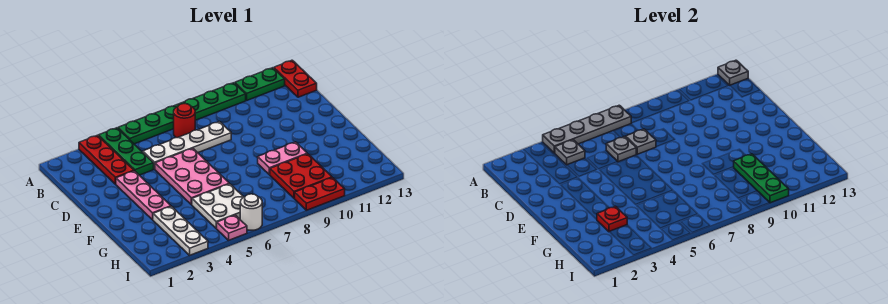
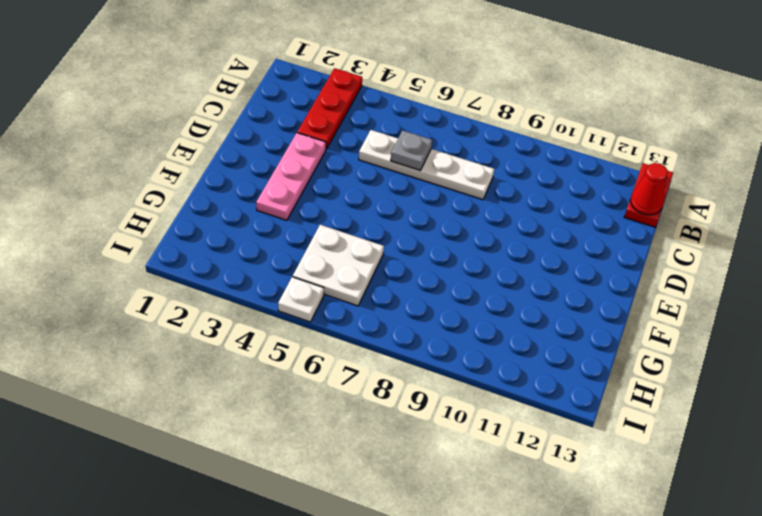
red 1x1 cone [631,163,668,215] -> none
white 1x1 plate [278,277,324,322] -> pink 1x1 plate [216,215,247,240]
none -> green 1x3 plate [99,128,154,175]
none -> green 1x6 plate [118,83,246,144]
none -> green 1x2 plate [235,68,285,100]

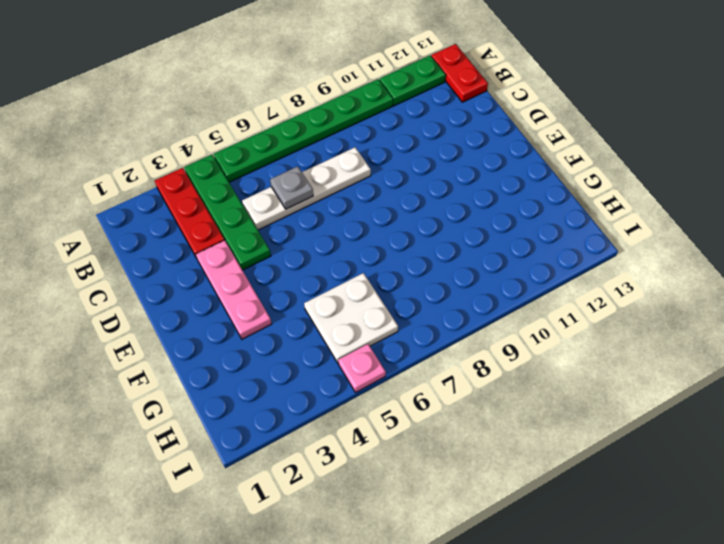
green 1x4 plate [184,155,271,270] -> green 1x3 plate [99,128,154,175]
none -> red 1x1 round brick [174,104,195,138]
none -> pink 2x3 plate [155,148,230,205]
none -> pink 1x2 plate [258,142,307,175]

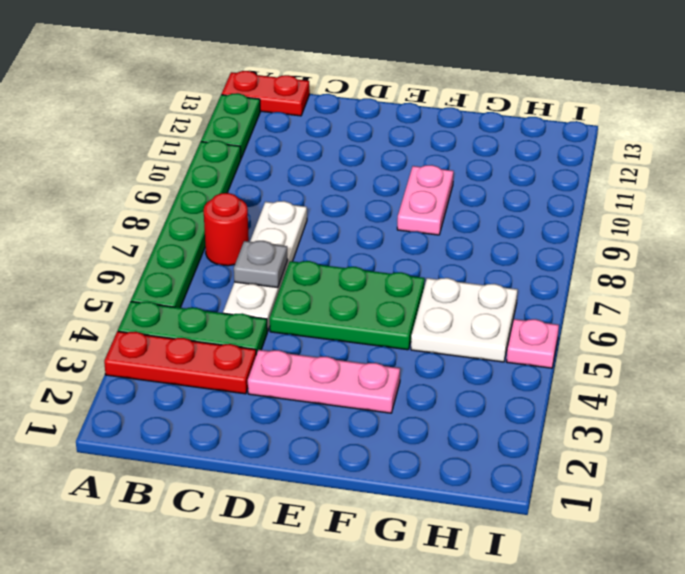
green 2x3 plate [270,261,425,350] -> pink 2x3 plate [155,148,230,205]
none -> white 1x3 plate [153,206,208,255]
none -> red 2x2 plate [270,154,332,199]
none -> white 1x1 round brick [240,194,262,230]

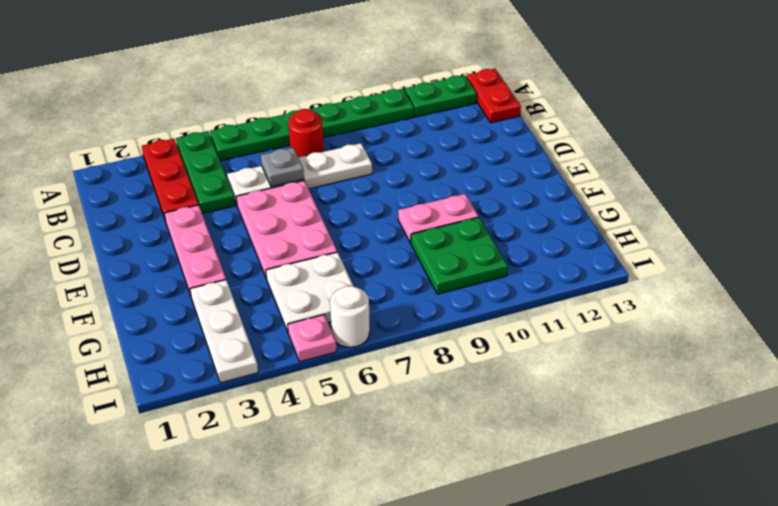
green 2x2 plate [411,217,508,294] -> red 2x2 plate [270,154,332,199]
none -> red 1x2 plate [295,178,345,210]
none -> grey 1x4 plate [543,105,631,153]
none -> grey 1x1 plate [718,60,748,85]

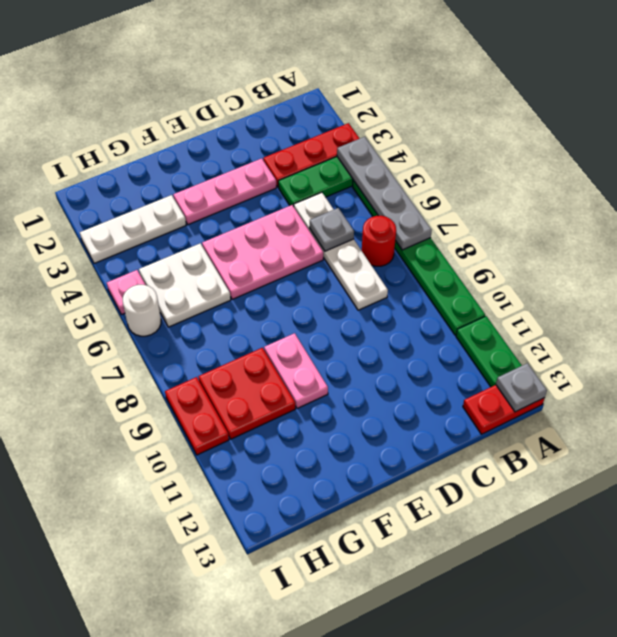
none -> grey 1x1 plate [555,140,585,165]
none -> grey 1x1 plate [626,129,656,154]
none -> red 1x1 plate [597,206,627,232]

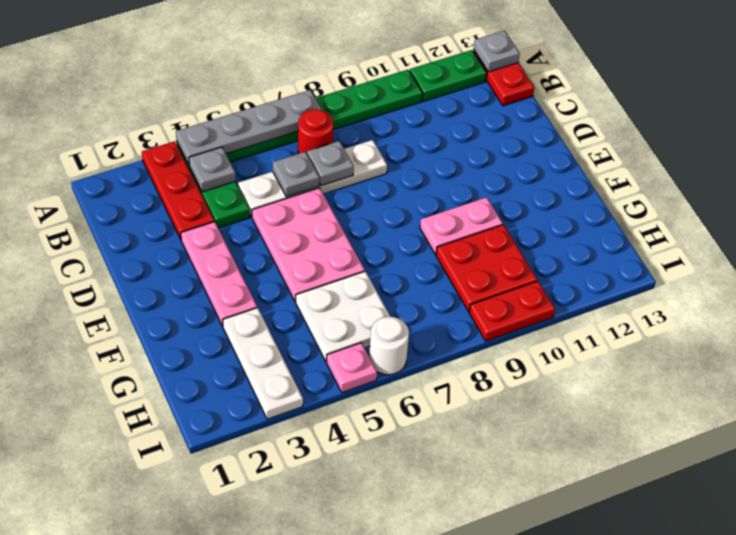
none -> red 1x1 plate [597,206,627,232]
none -> green 1x3 plate [734,154,789,203]

